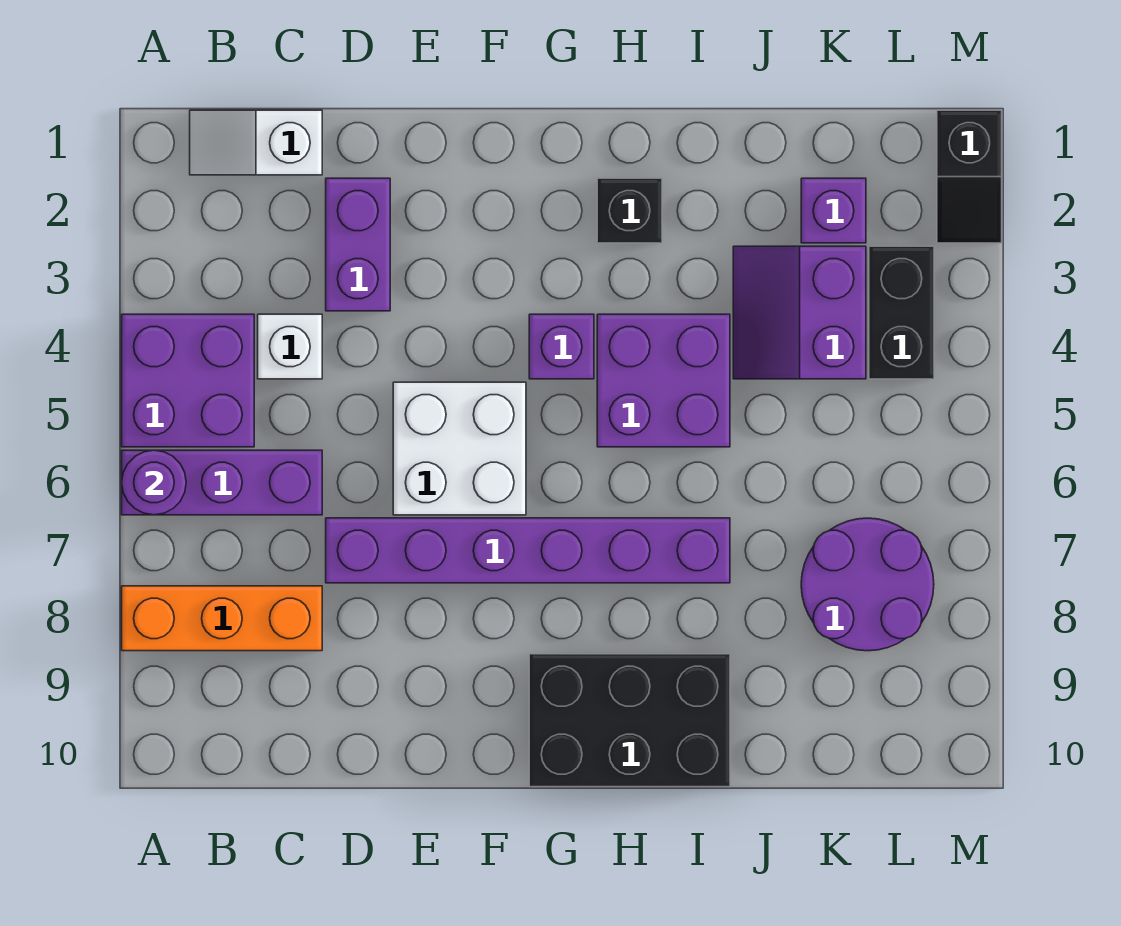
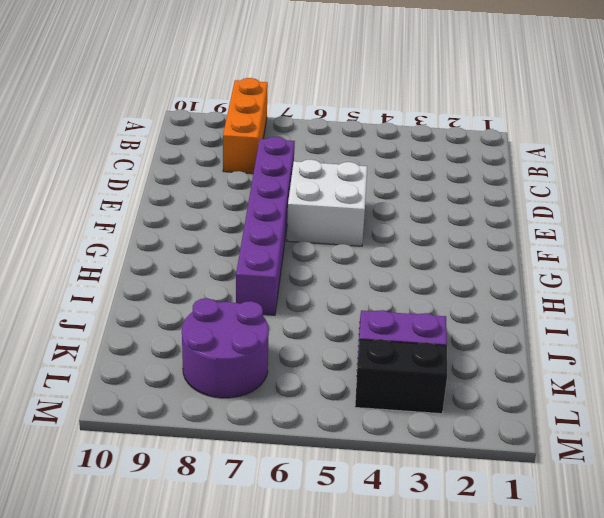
none -> purple 2x2 brick [122,314,254,447]
none -> purple 1x3 brick [122,450,322,515]
none -> white 1x2 slope [190,110,322,175]

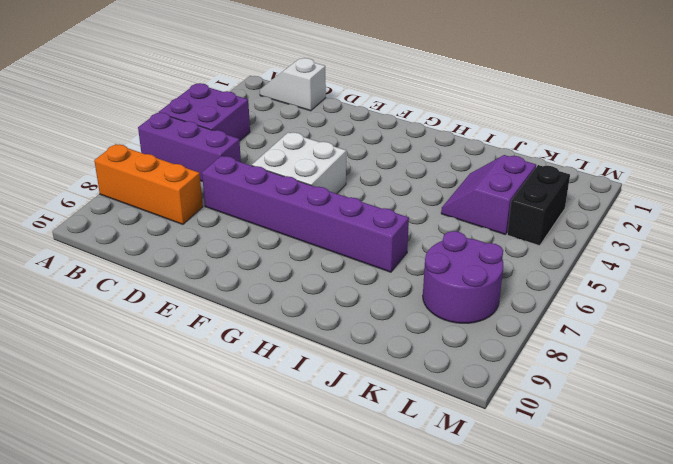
none -> white 1x1 brick [258,314,322,379]
none -> purple 1x2 brick [326,178,390,311]
none -> purple 1x1 brick [529,314,594,379]

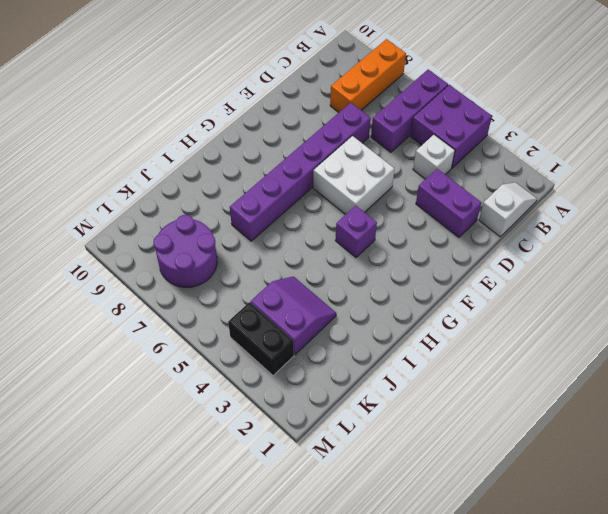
none -> black 2x3 brick [529,654,730,787]
none -> black 1x1 brick [597,178,662,243]
none -> purple 2x2 brick [597,314,730,447]

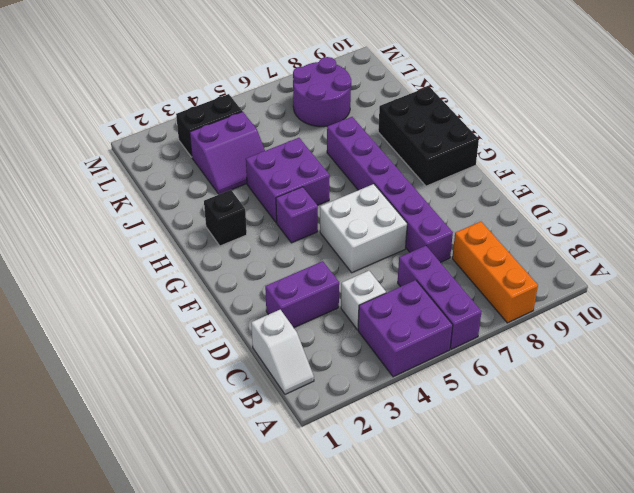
none -> purple 1x1 brick [801,178,866,243]
none -> black 1x2 slope [937,110,1002,243]
none -> purple 1x1 round brick [122,450,186,515]

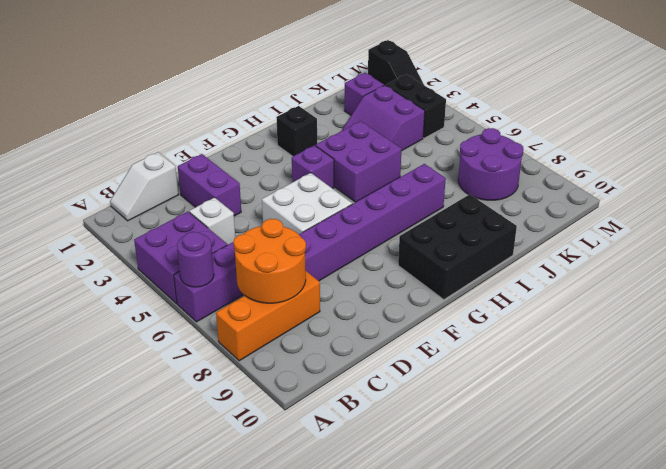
orange 2x2 round brick [233,219,306,303] -> none

